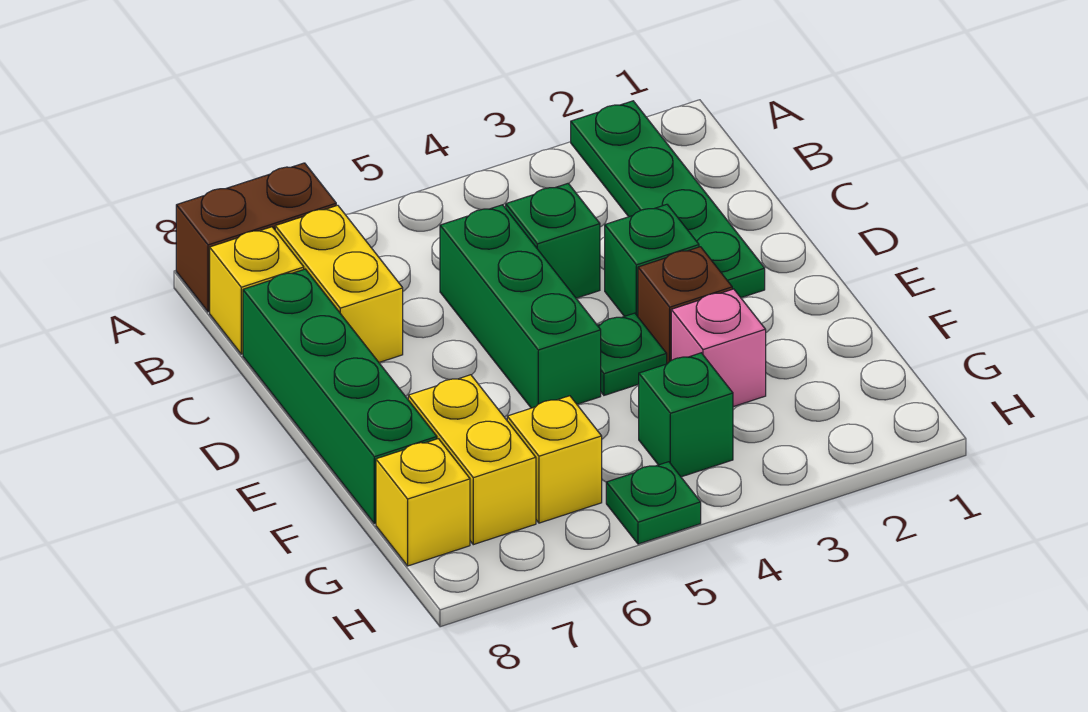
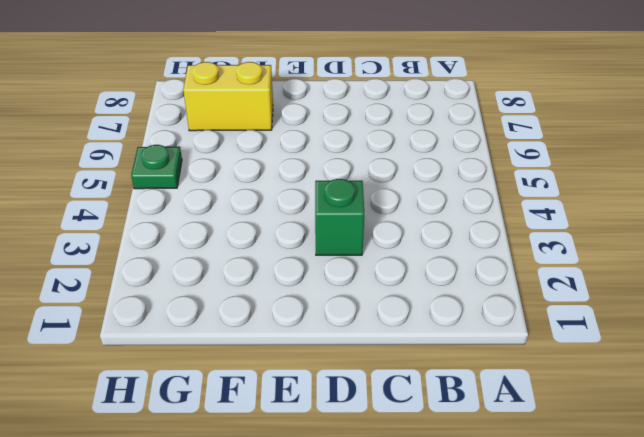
none -> green 1x4 plate [571,101,765,298]
none -> brown 1x2 brick [176,163,336,312]
none -> yellow 1x2 brick [275,205,403,362]

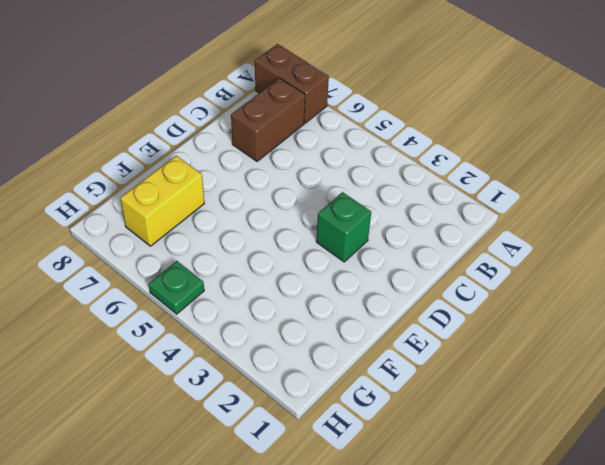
brown 1x2 brick [231,78,305,161] -> yellow 1x2 brick [275,205,403,362]
none -> green 1x4 plate [571,101,765,298]
none -> yellow 1x1 brick [210,227,304,354]
none -> green 1x1 brick [506,183,600,298]

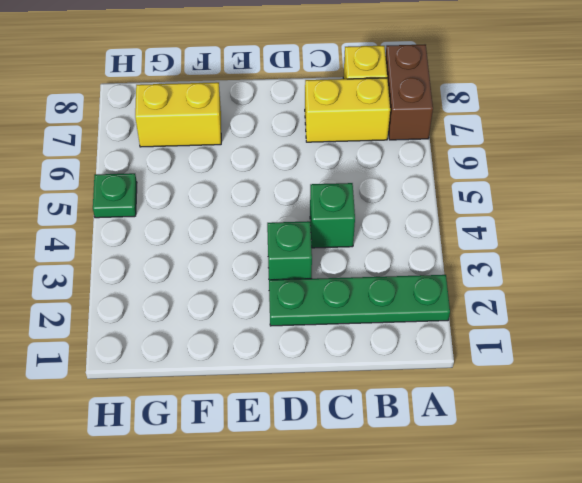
none -> green 1x3 brick [440,205,601,408]
none -> green 1x4 brick [243,269,437,524]
none -> brown 1x1 brick [638,247,732,364]

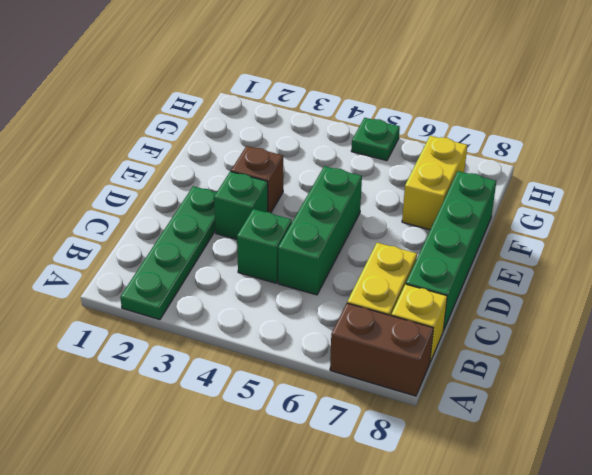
none -> green 1x1 plate [597,313,667,395]
none -> pink 1x1 brick [671,289,766,407]
none -> green 1x1 brick [639,353,733,477]

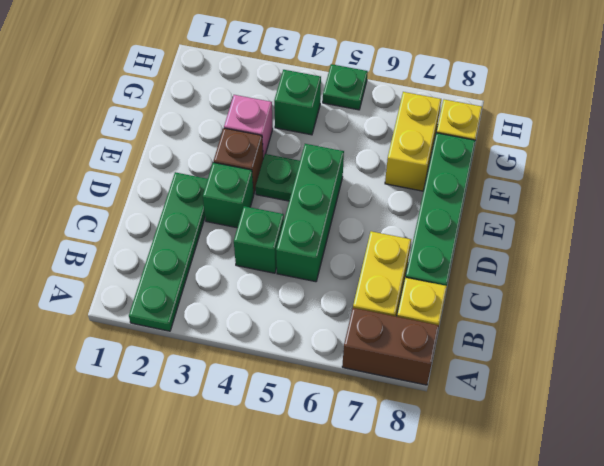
none -> yellow 1x1 brick [507,396,602,523]

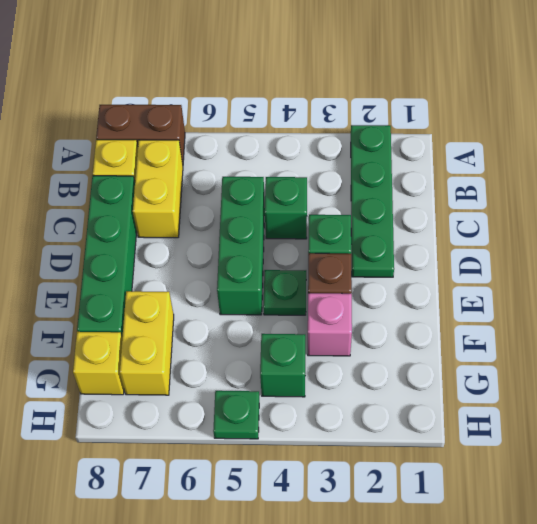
none -> yellow 1x1 brick [507,396,602,523]

